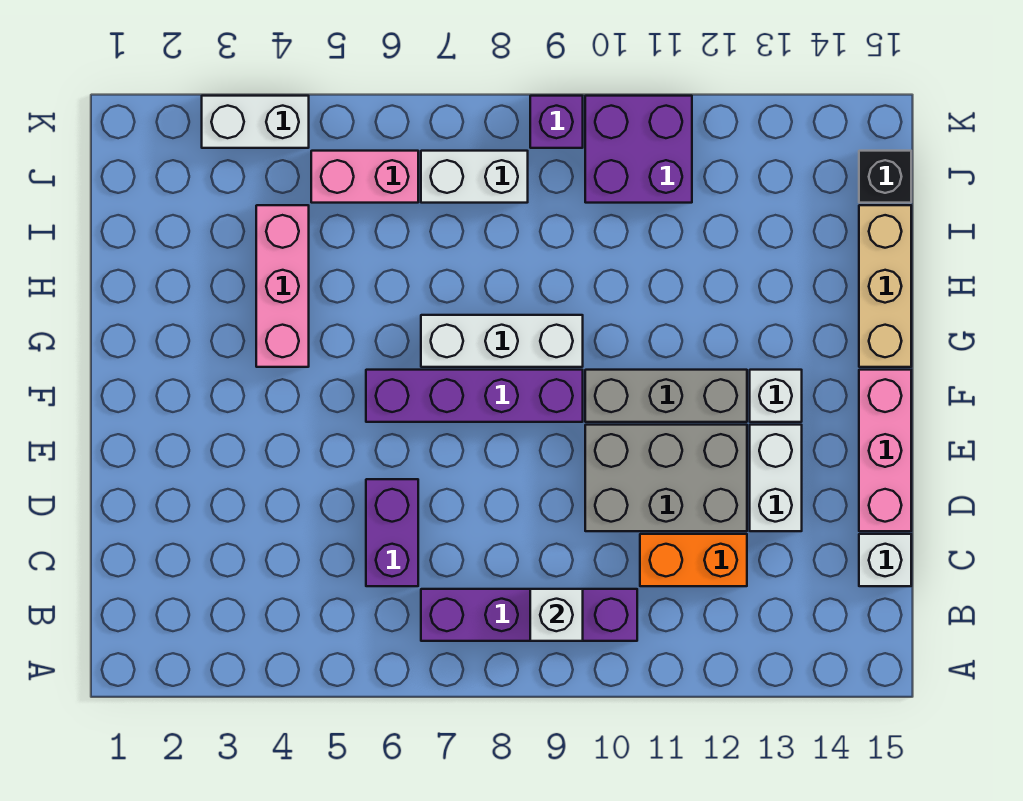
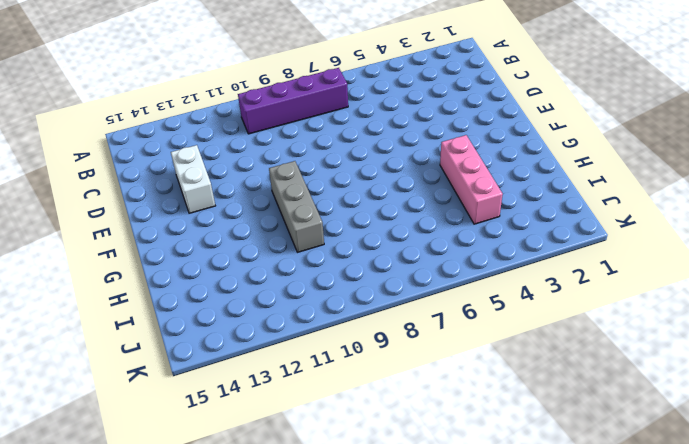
grey 1x3 brick [269,161,324,252] -> grey 1x3 brick turned to [585,370,747,422]
none -> purple 1x2 brick [366,479,418,586]
none -> orange 1x2 brick [640,534,747,586]
none -> white 1x1 brick [859,534,911,586]

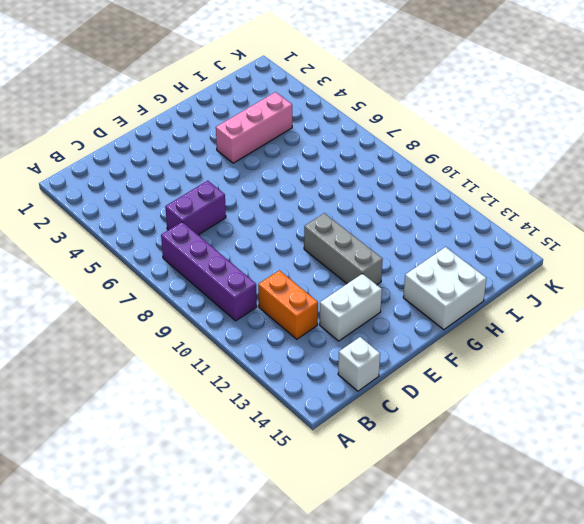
white 2x2 brick [403,247,487,330] -> tan 1x3 brick [859,205,911,367]
none -> grey 2x3 brick [585,425,747,531]
none -> pink 1x3 brick [859,370,911,531]
none -> purple 1x4 brick [366,370,583,422]

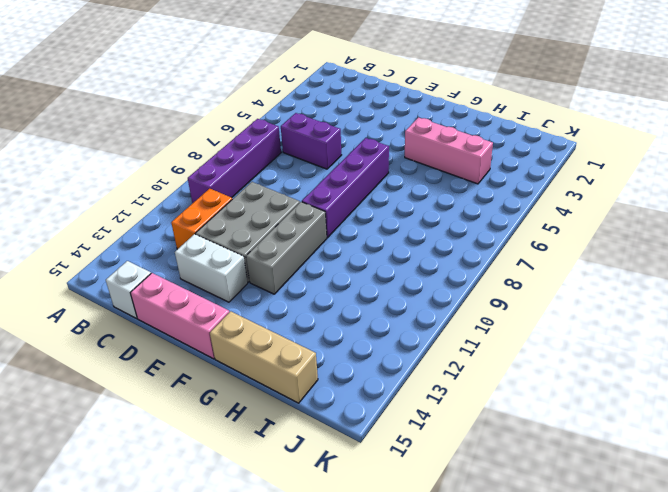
none -> white 1x1 brick [750,370,802,422]
none -> white 1x3 brick [421,315,583,367]
none -> pink 1x2 brick [311,151,418,203]

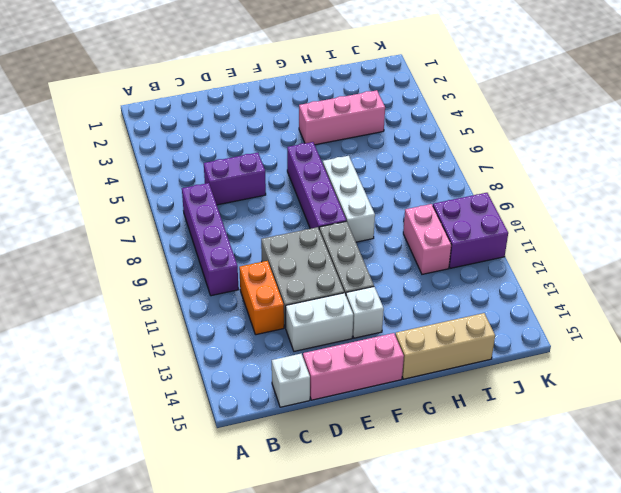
pink 1x2 brick [403,204,451,274] -> pink 1x2 brick moved to [311,151,418,203]
none -> white 1x2 brick [421,151,528,203]
none -> black 1x1 brick [859,151,911,203]
none -> white 1x2 brick [202,96,309,148]

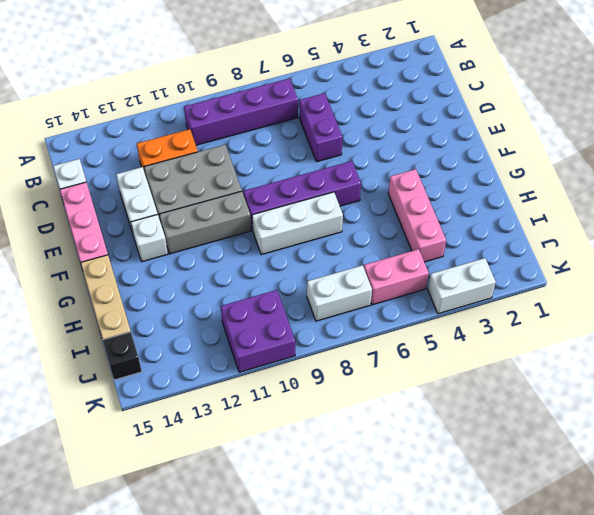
none -> purple 1x1 brick [530,96,583,148]
none -> white 1x1 brick [530,589,583,641]

